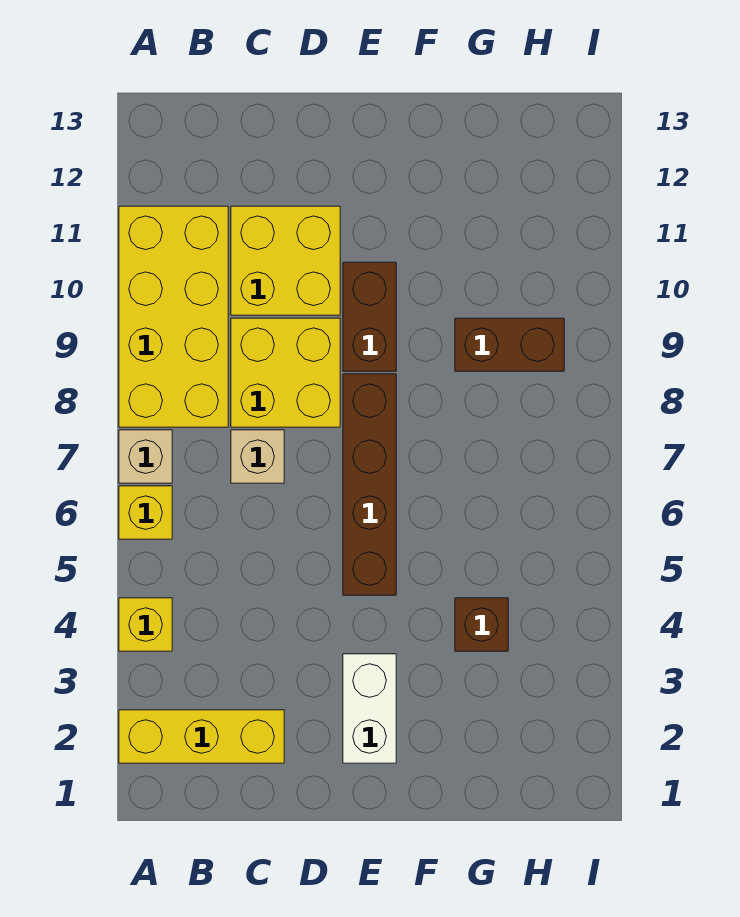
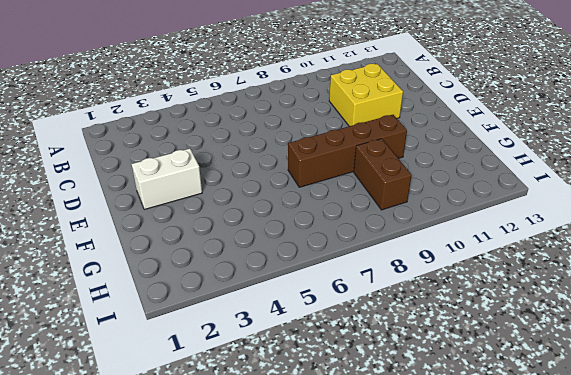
brown 1x4 brick [288,115,407,187] -> brown 1x4 brick moved to [343,374,396,595]
none -> yellow 1x3 brick [119,710,284,763]
none -> yellow 1x1 brick [119,598,172,651]
none -> yellow 1x1 brick [119,486,172,539]

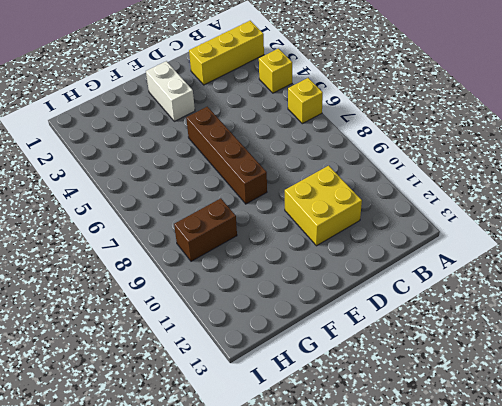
none -> tan 1x1 brick [119,430,172,483]
none -> yellow 2x4 brick [119,206,228,427]
none -> tan 1x1 brick [231,430,284,483]

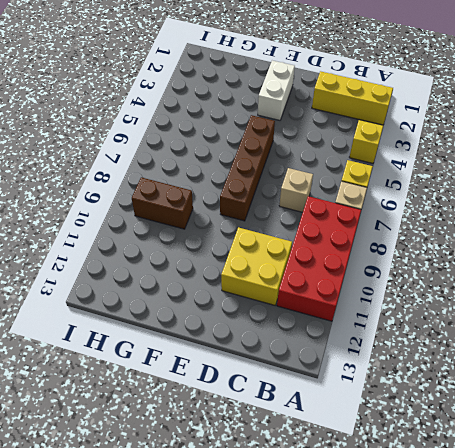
red 2x4 brick [277,196,361,321] -> yellow 2x4 brick [119,206,228,427]
none -> yellow 2x2 brick [231,318,340,427]
none -> brown 1x2 brick [343,262,396,371]
none -> brown 1x1 brick [455,598,508,651]

